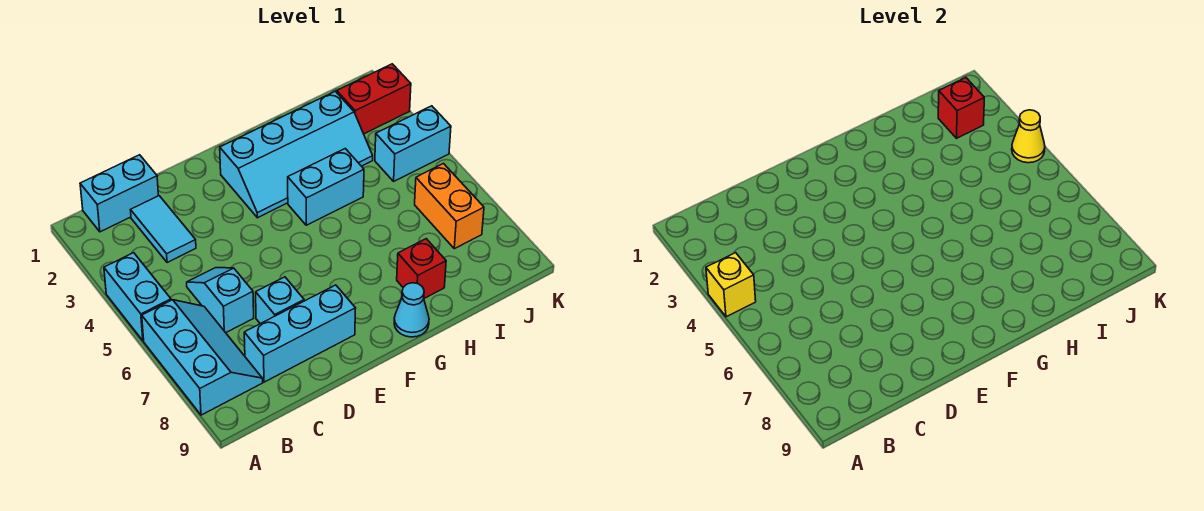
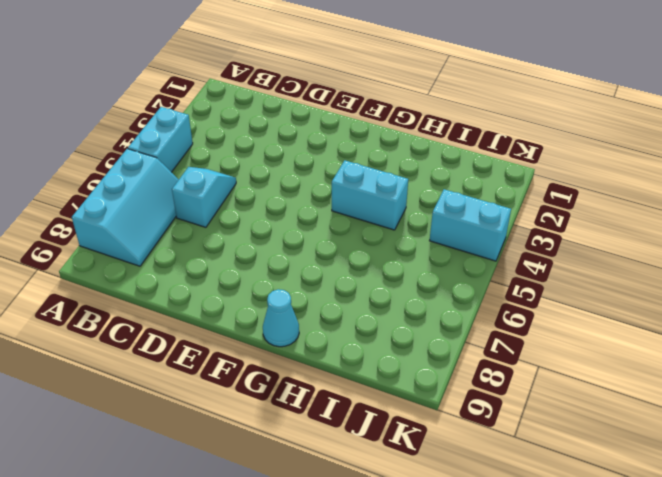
none -> cyan 1x2 brick [80,155,158,232]
none -> cyan 1x2 tile [131,196,196,263]
none -> cyan 1x3 brick [244,285,356,382]

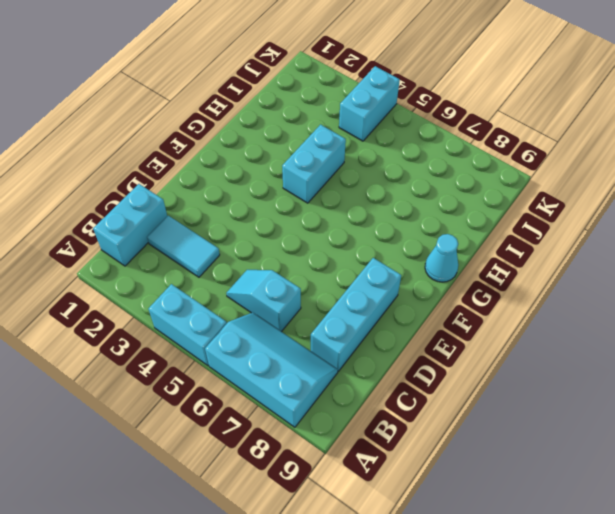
none -> cyan 1x1 brick [256,277,304,324]
none -> cyan 2x4 slope [220,91,373,218]
none -> red 1x1 brick [397,239,446,298]

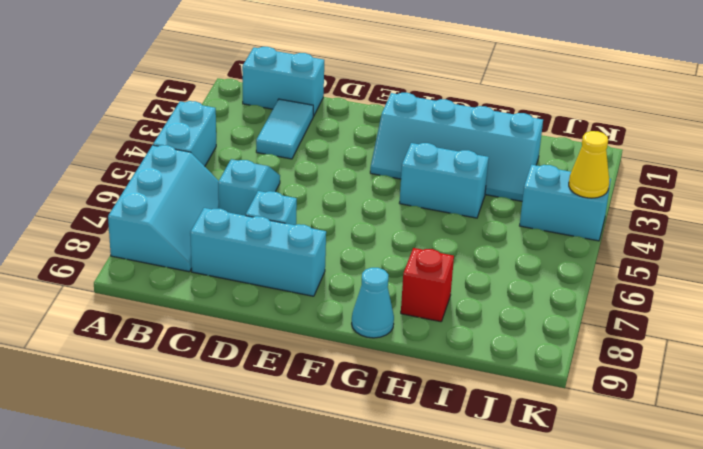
none -> red 1x2 brick [337,64,411,134]
none -> orange 1x2 brick [415,164,484,249]
none -> yellow 1x1 brick [706,253,756,317]

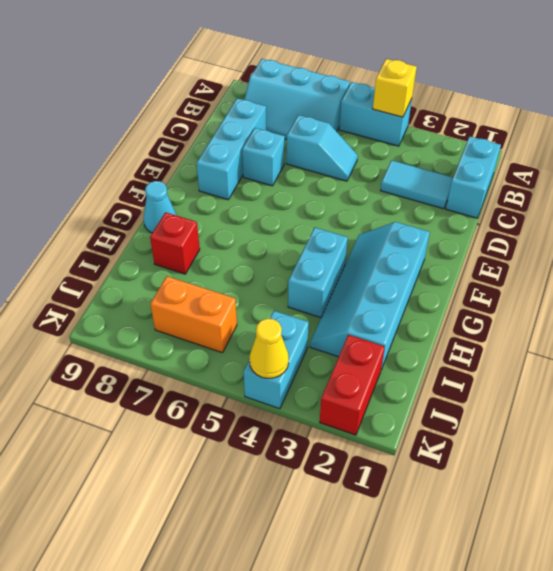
none -> red 1x1 brick [938,78,984,138]

